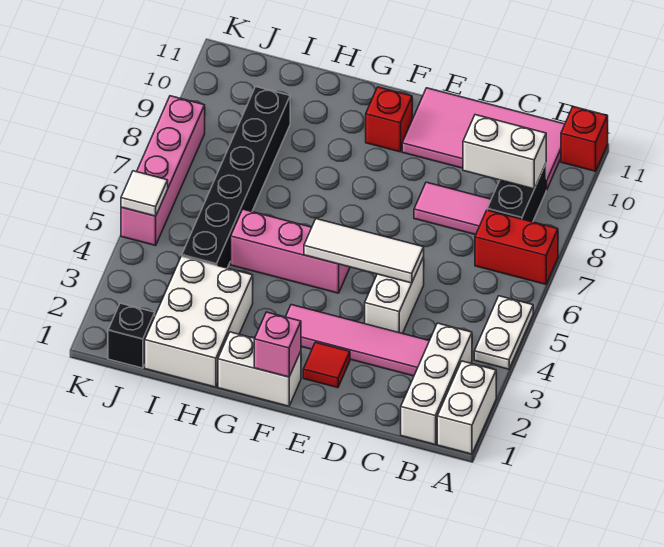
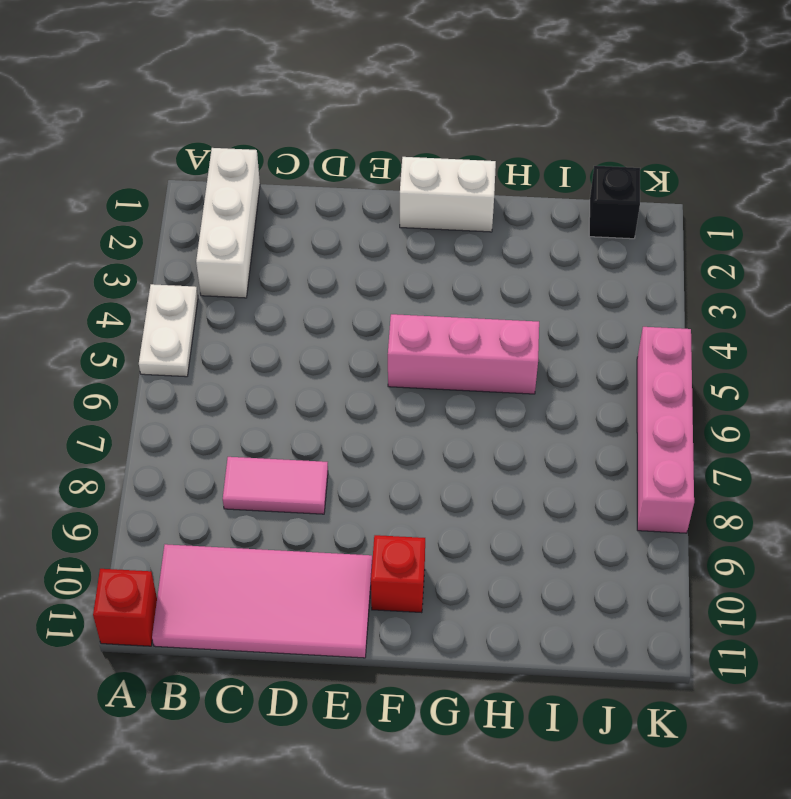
none -> white 1x2 brick [437,361,496,454]
none -> red 1x2 brick [475,210,558,284]
none -> black 1x2 brick [487,164,546,222]

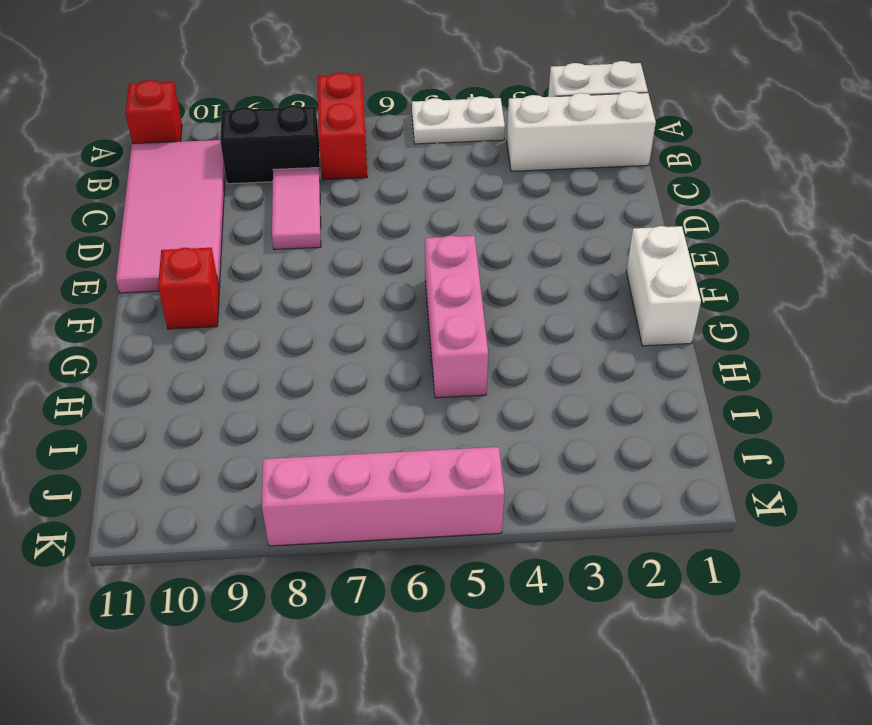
none -> pink 1x4 tile [286,305,429,376]
none -> white 1x2 brick [365,257,424,333]
none -> red 1x1 tile [303,342,350,388]

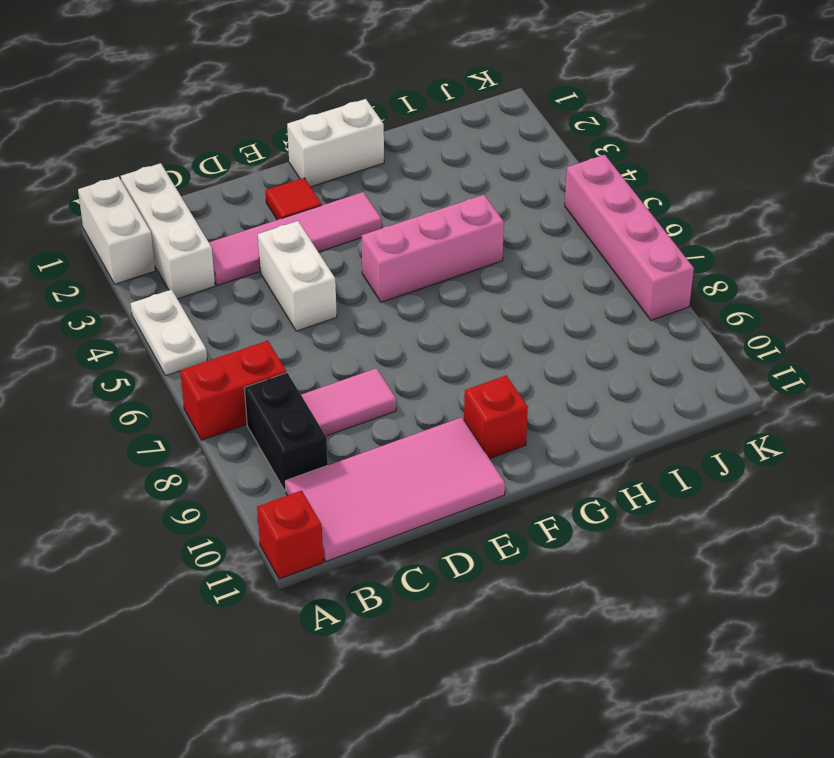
none -> white 2x3 brick [145,256,253,387]
none -> black 1x6 brick [182,87,290,268]
none -> black 1x1 brick [108,303,155,368]

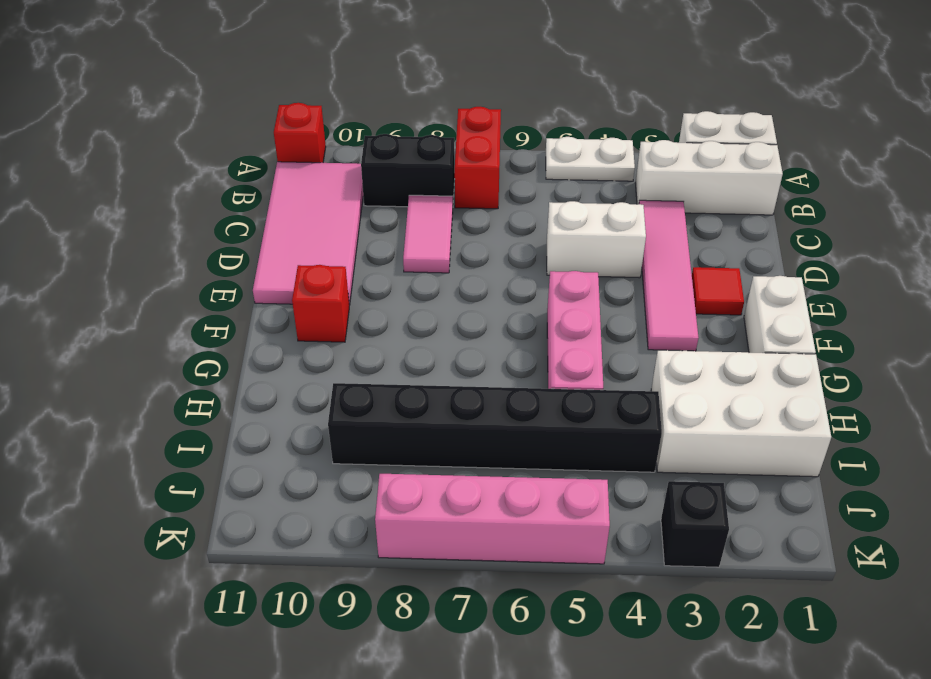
black 1x1 brick [661,481,729,567] -> black 1x1 brick moved to [108,303,155,368]
none -> white 1x2 brick [463,115,546,189]
none -> white 1x3 tile [304,219,424,283]
none -> pink 1x1 brick [254,312,301,377]

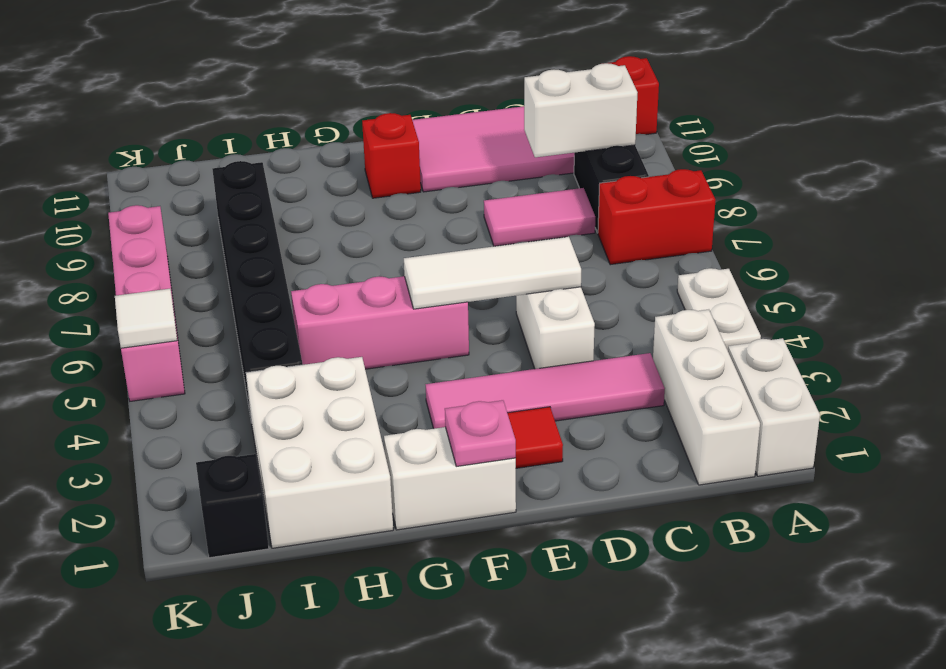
pink 1x1 plate [445,400,516,466] -> pink 1x1 brick [254,312,301,377]

